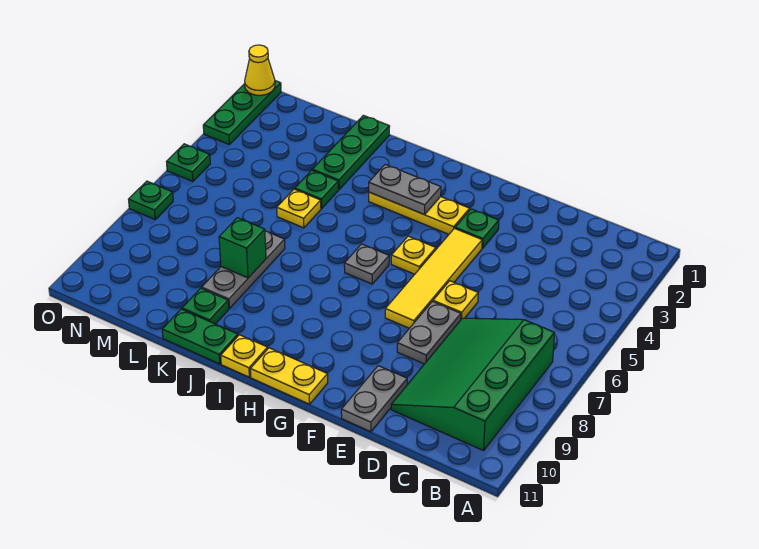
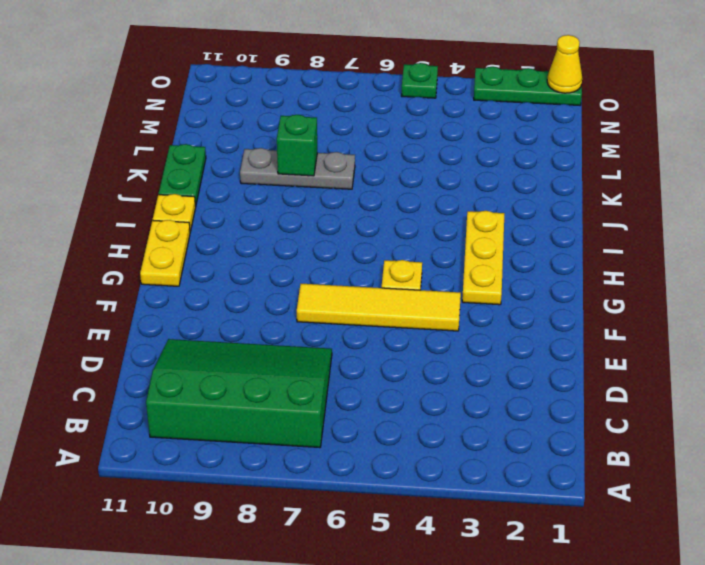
none -> yellow 1x1 plate [433,281,478,319]
none -> grey 1x2 plate [397,301,461,364]
none -> grey 1x2 plate [341,366,407,432]

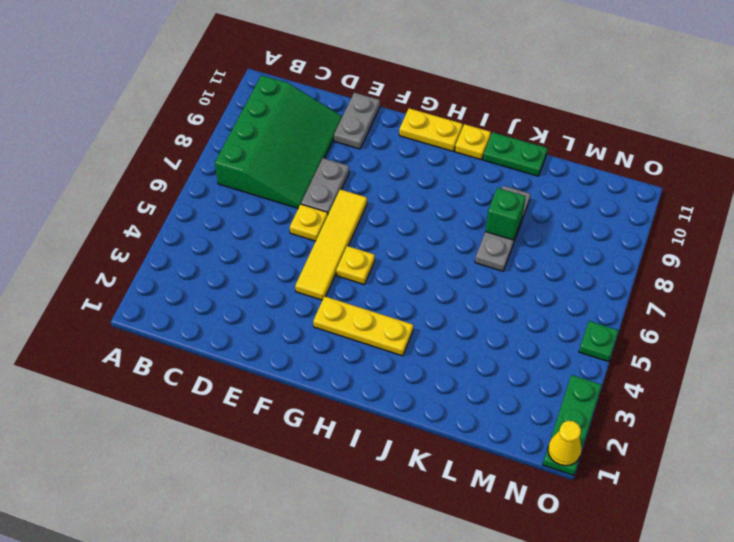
none -> green 1x1 plate [455,209,499,248]
none -> grey 1x1 plate [344,244,389,284]
none -> green 1x3 plate [313,115,390,189]

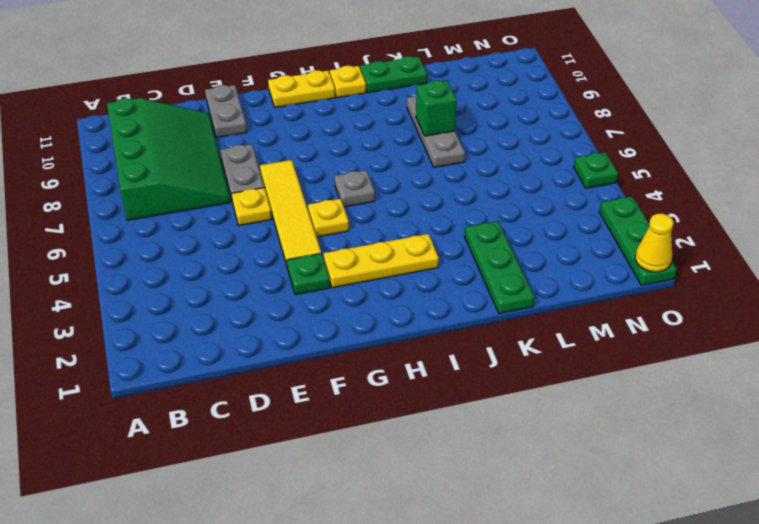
none -> green 1x1 plate [295,170,338,208]
none -> yellow 1x1 plate [277,189,321,228]
none -> green 1x1 plate [182,288,229,324]

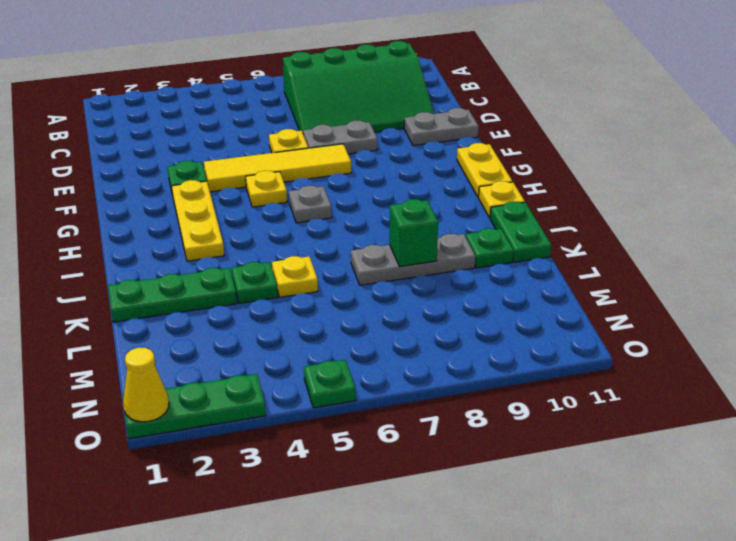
none -> green 1x1 plate [129,181,173,219]
none -> grey 1x2 plate [369,164,441,214]

